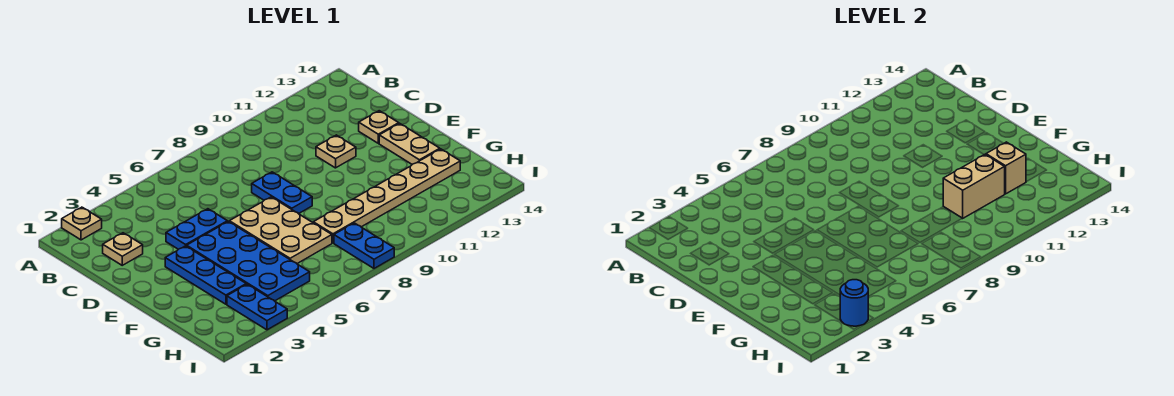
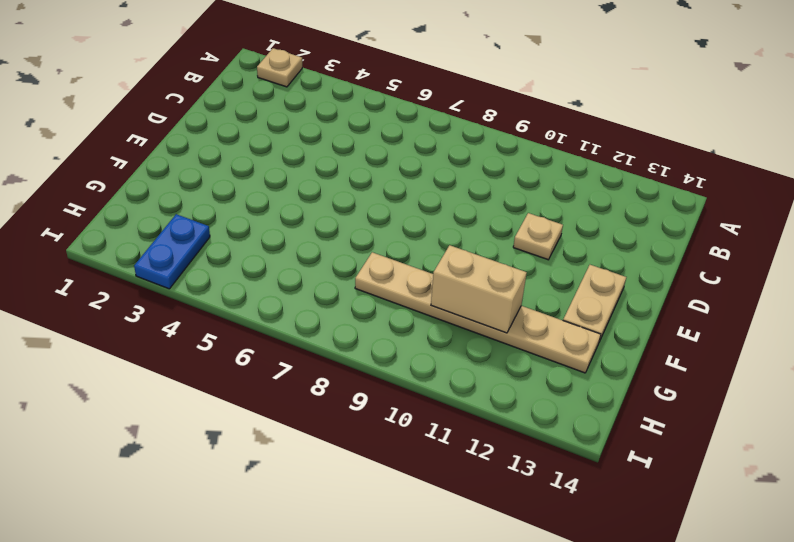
none -> tan 1x1 plate [103,233,143,265]
none -> blue 1x2 plate [166,209,227,249]
none -> blue 1x2 plate [252,172,312,214]

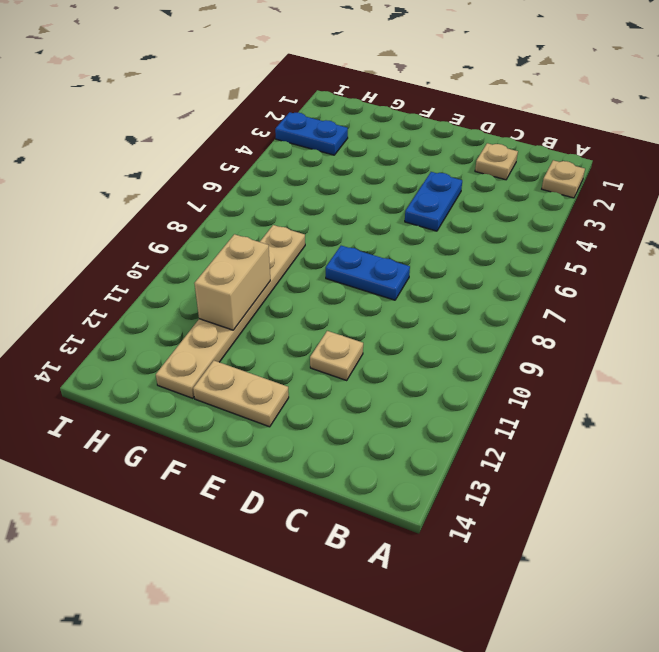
none -> tan 1x1 plate [359,111,399,143]
none -> blue 1x3 plate [165,246,246,304]
none -> blue 2x4 plate [187,221,310,301]

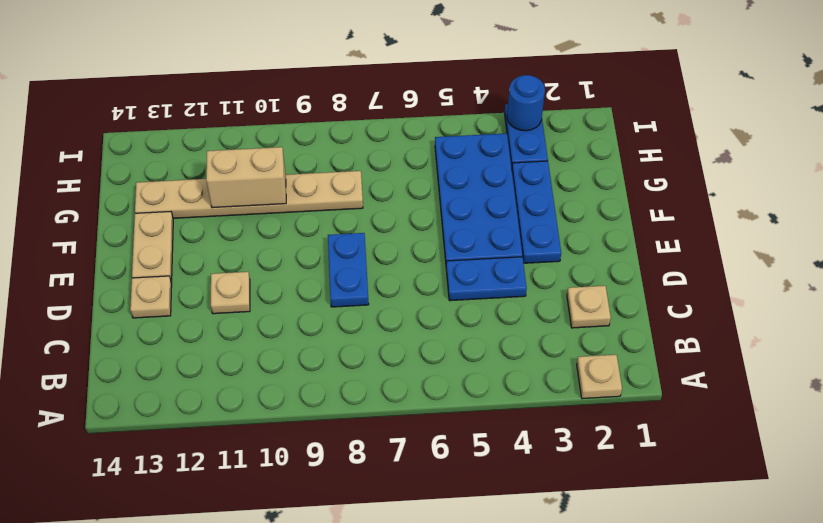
none -> tan 2x3 plate [229,197,332,263]
none -> blue 1x2 plate [334,223,394,268]
none -> tan 1x1 brick [986,142,1026,194]

